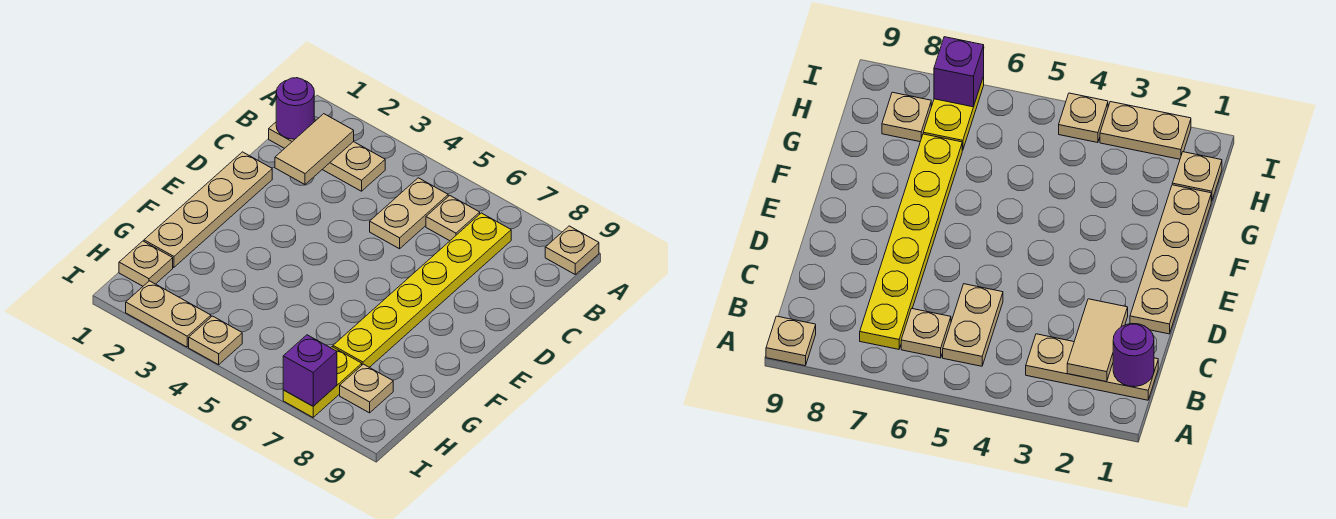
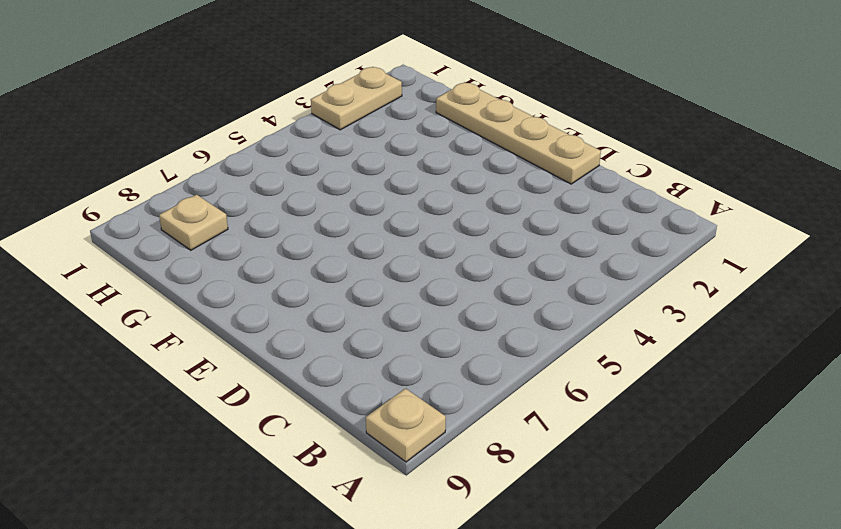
none -> tan 1x3 plate [269,120,385,191]
none -> tan 1x2 plate [370,178,448,249]
none -> tan 1x1 plate [426,196,480,241]

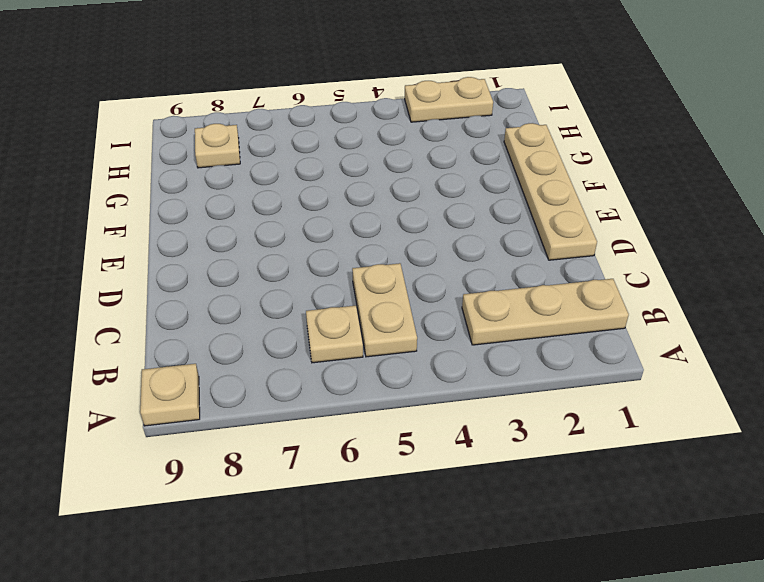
none -> yellow 1x6 plate [333,213,511,367]
none -> tan 1x1 plate [119,241,173,286]
none -> yellow 1x2 plate [283,347,362,417]

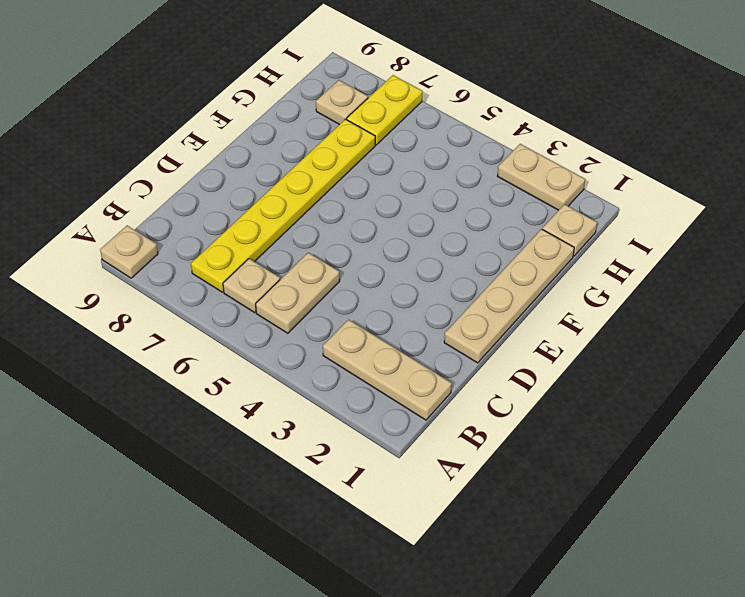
none -> tan 1x1 plate [189,316,242,365]
none -> purple 1x1 round brick [276,78,314,139]
none -> tan 1x2 tile [275,114,354,184]

